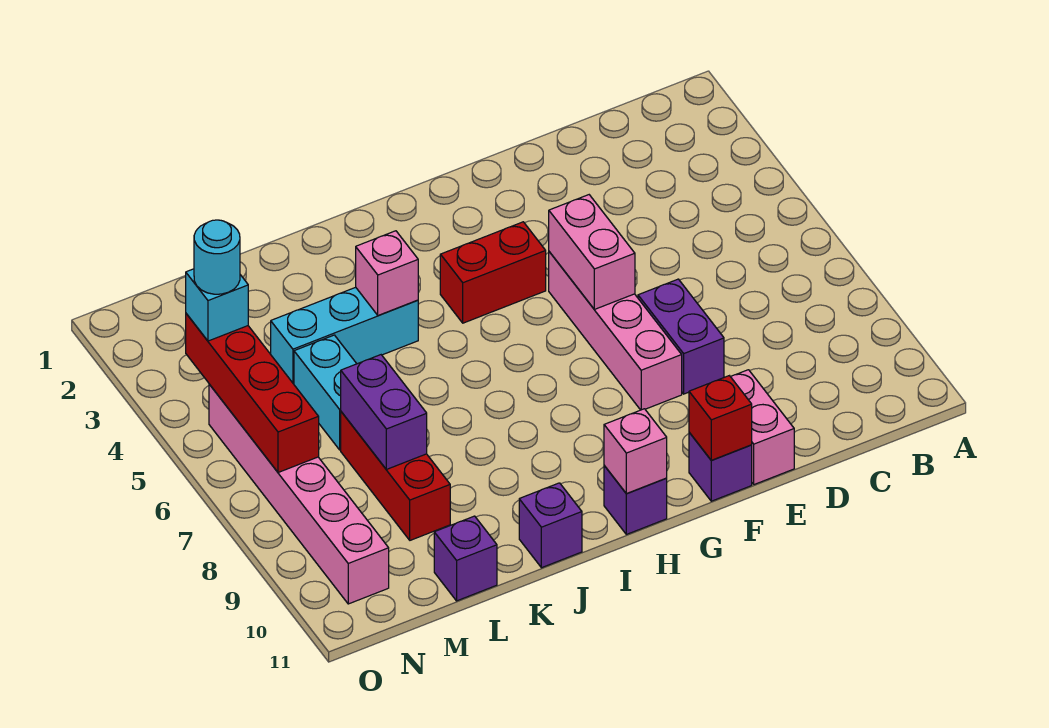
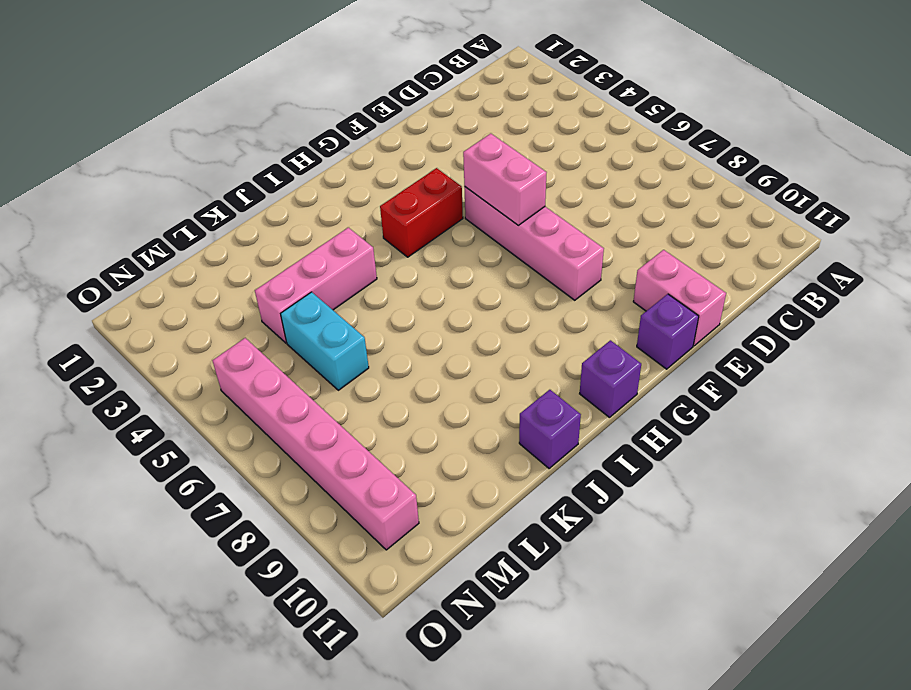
pink 1x3 brick [255,228,377,343] -> cyan 1x3 brick [271,287,418,384]
none -> purple 1x2 brick [638,279,724,394]
none -> red 1x3 brick [341,412,450,540]
none -> purple 1x1 brick [434,516,497,601]

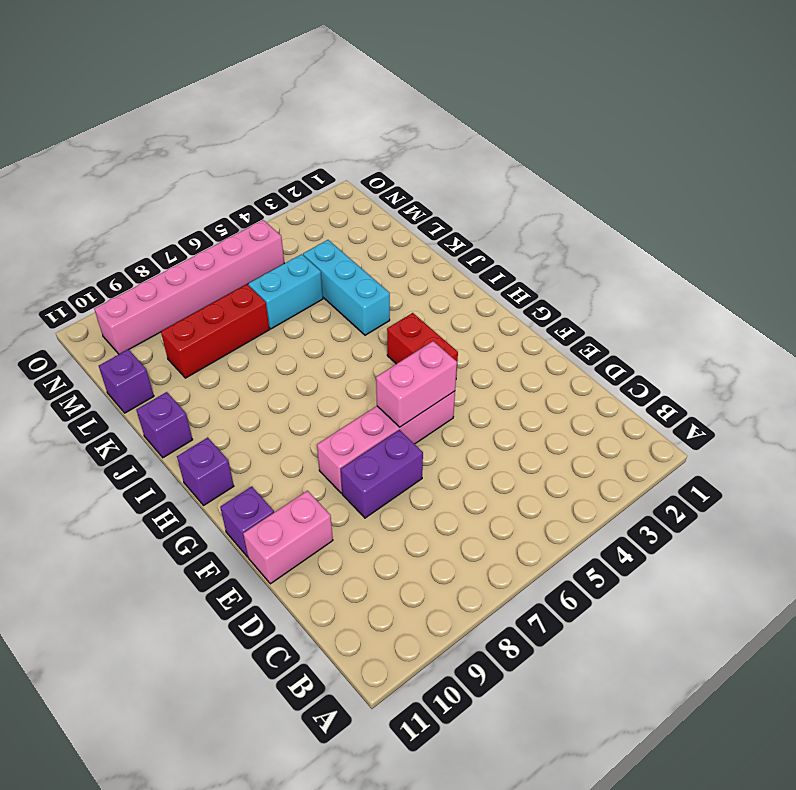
none -> red 1x1 brick [689,376,752,460]
none -> pink 1x1 brick [604,409,667,494]
none -> pink 1x1 brick [356,231,418,315]

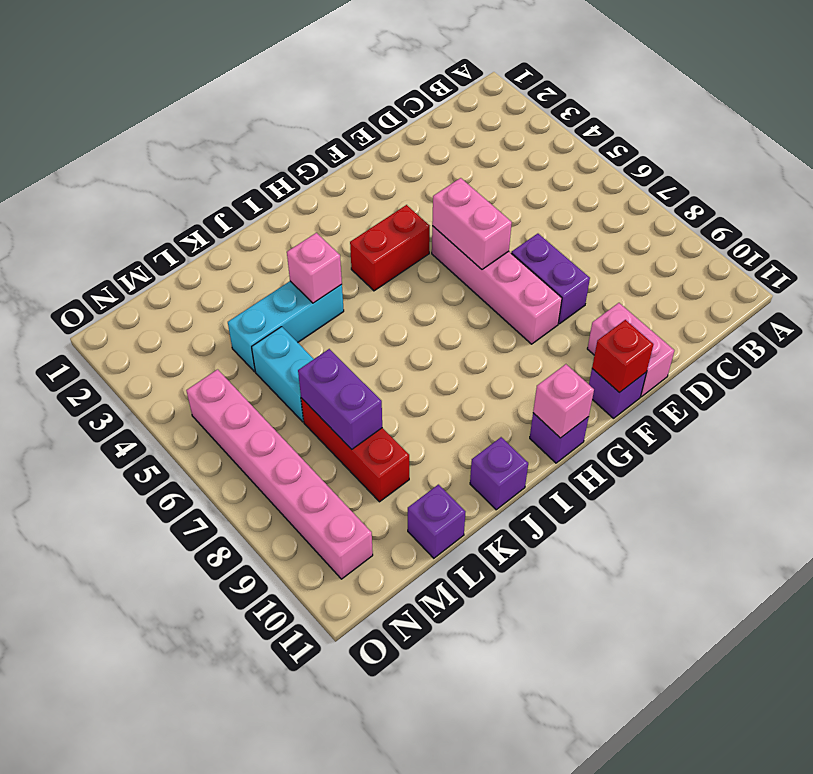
none -> red 1x4 brick [186,314,319,473]
none -> cyan 1x1 brick [186,269,248,341]
none -> cyan 1x1 round brick [194,220,240,294]

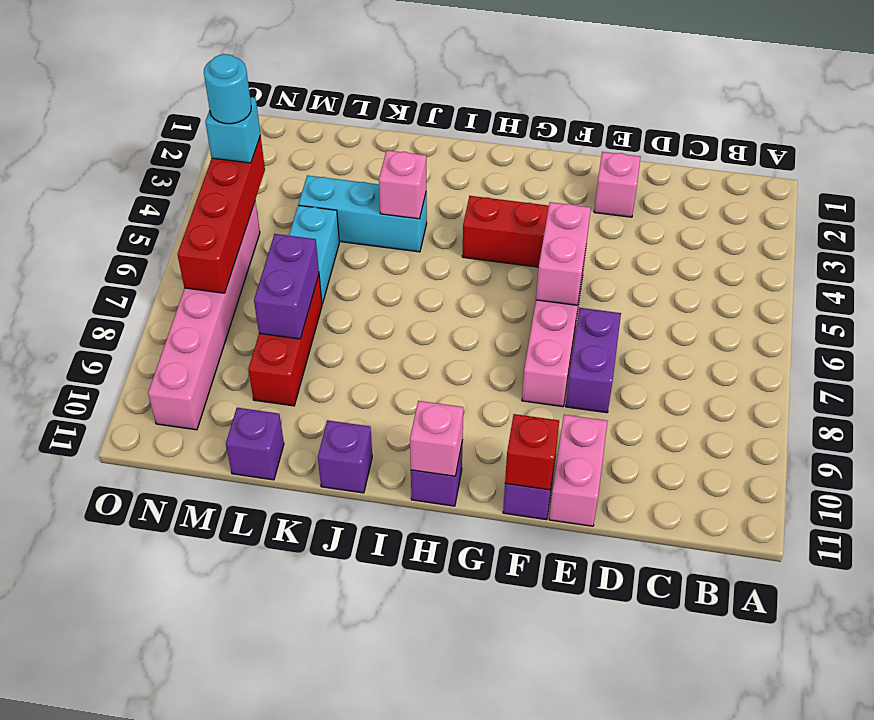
pink 1x1 brick [594,152,640,217] -> none

